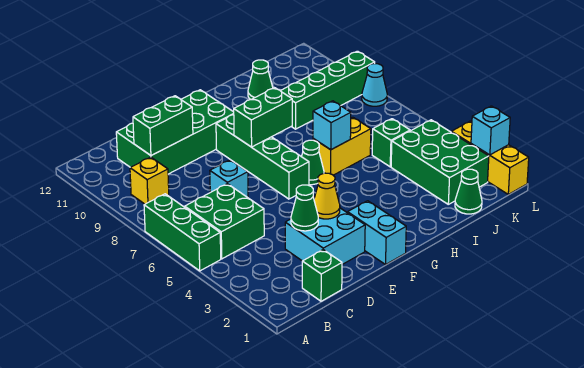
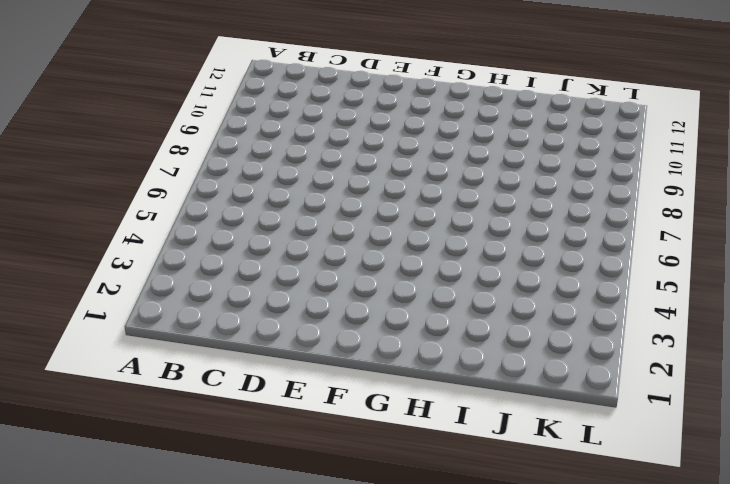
none -> green 1x3 brick [144,194,221,271]
none -> green 2x2 brick [185,184,264,259]
none -> yellow 1x1 brick [130,157,169,204]

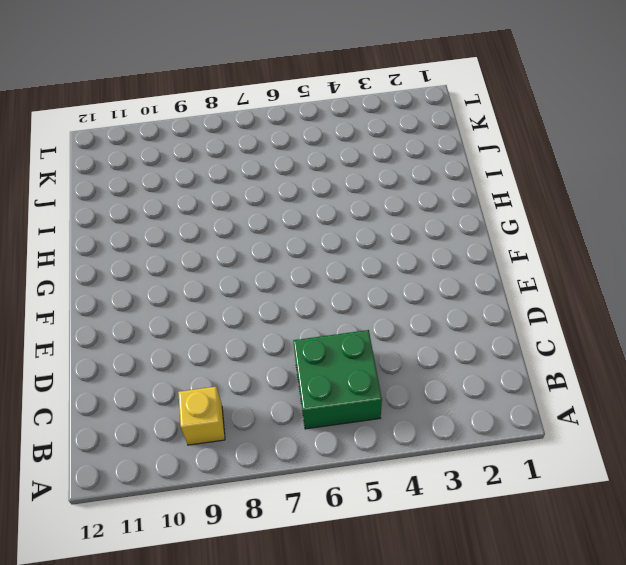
none -> green 1x3 brick [144,194,221,271]
none -> green 1x1 brick [302,250,342,301]
none -> green 2x4 brick [116,90,234,174]

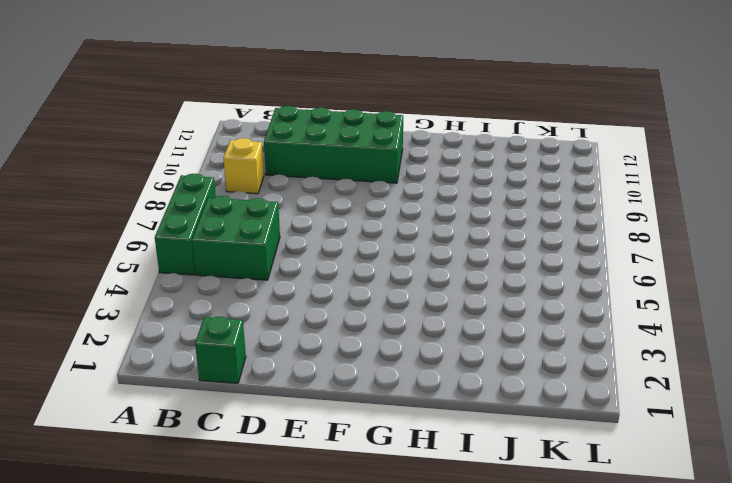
none -> cyan 2x2 brick [285,208,365,264]
none -> cyan 1x1 brick [210,160,248,197]
none -> cyan 1x2 brick [348,201,406,265]

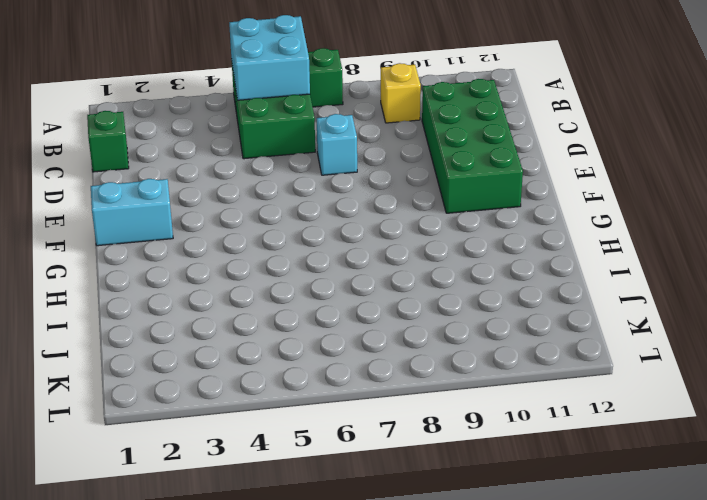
cyan 2x2 brick [229,15,310,100] -> cyan 2x2 brick moved to [285,208,365,264]
none -> green 1x4 brick [216,115,309,199]
none -> green 1x1 cone [302,140,324,185]
none -> yellow 1x2 brick [313,117,371,175]

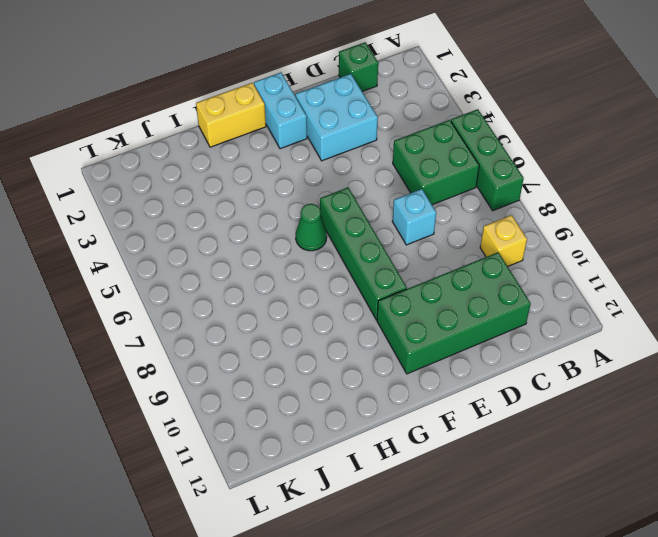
yellow 1x2 brick [196,83,266,147] -> yellow 1x2 brick moved to [313,117,371,175]
none -> green 1x4 brick [281,51,375,129]
none -> green 1x1 cone [248,60,273,100]
none -> green 1x1 cone [455,169,482,214]

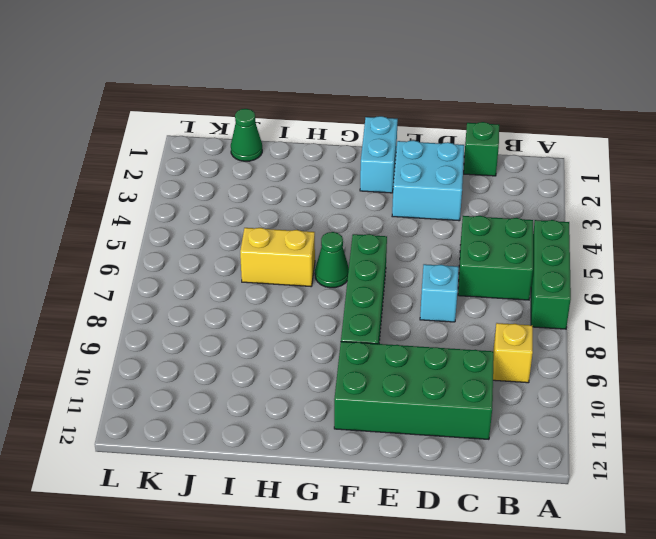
none -> green 1x4 brick [281,51,375,129]
none -> green 1x1 cone [248,60,273,100]
none -> green 2x3 brick [391,120,489,204]

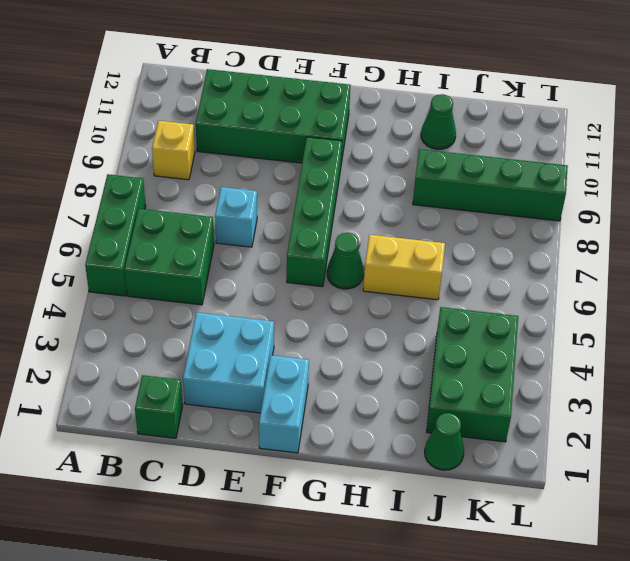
none -> green 1x1 brick [372,119,410,167]
none -> yellow 1x3 brick [451,121,529,194]
none -> cyan 1x1 cone [362,64,387,106]

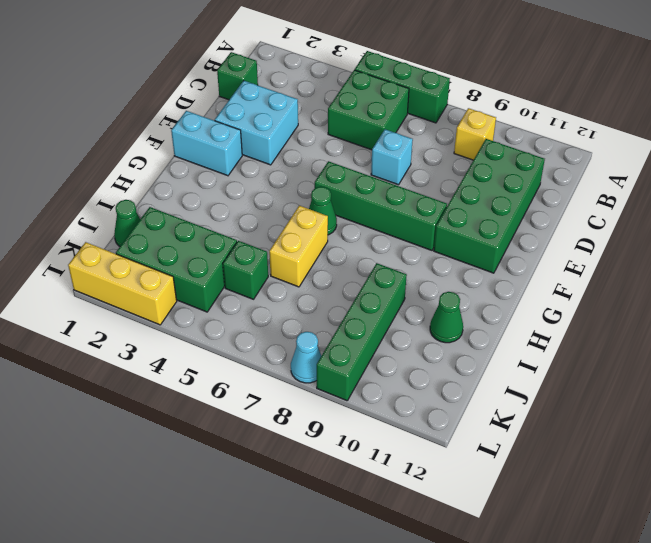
none -> green 1x2 brick [133,96,193,155]
none -> green 1x1 cone [291,185,318,231]
none -> yellow 1x1 cone [314,173,340,219]

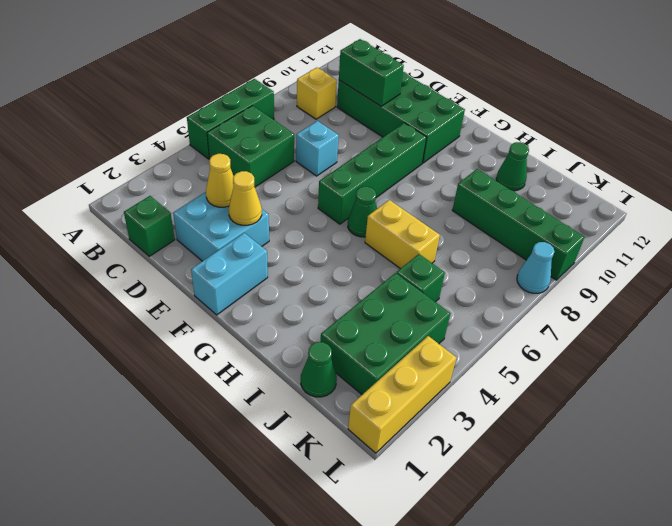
yellow 1x1 cone [206,154,234,207] -> green 1x1 cone [291,185,318,231]
none -> green 1x2 brick [234,88,292,147]
none -> cyan 1x1 brick [313,101,351,150]
none -> cyan 1x1 brick [471,106,510,155]

